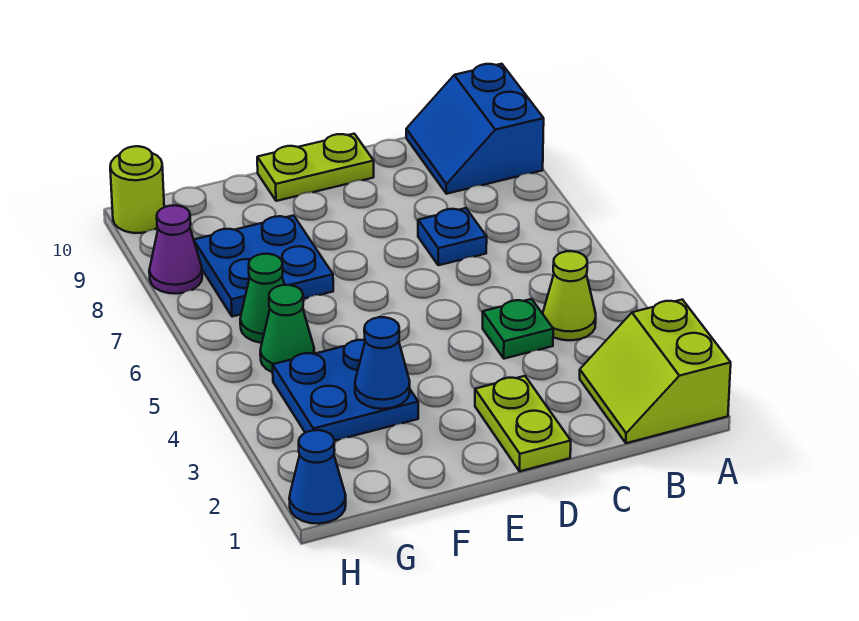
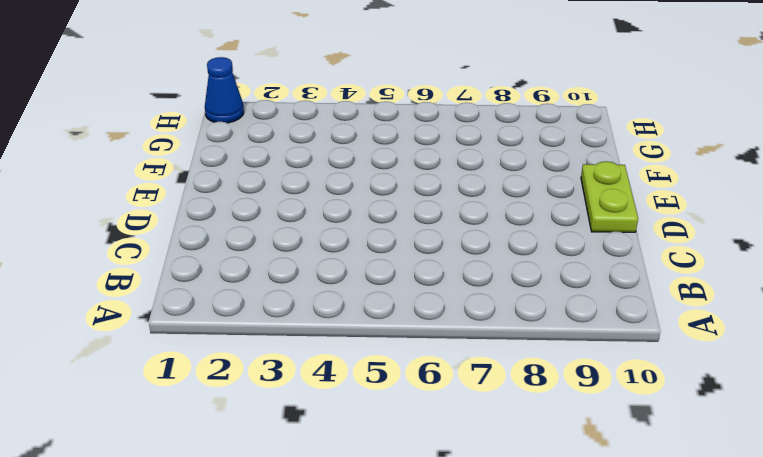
none -> lime 2x2 slope [580,300,731,443]
none -> blue 2x2 slope [406,64,544,194]
none -> lime 1x1 cone [543,251,596,340]

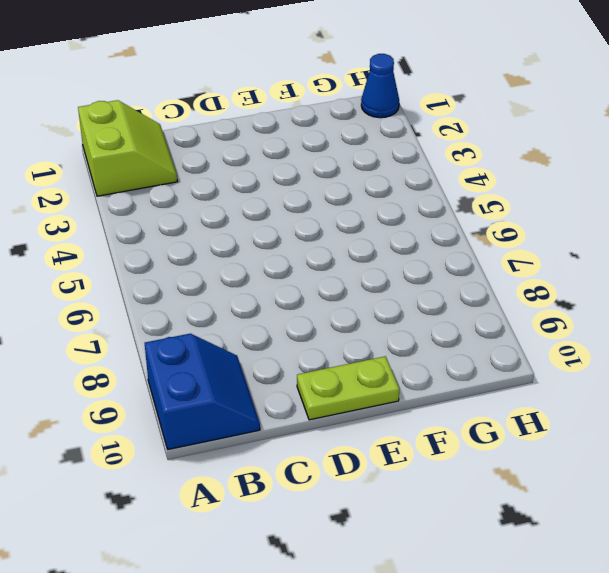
none -> lime 1x1 cone [543,251,596,340]
none -> green 1x1 plate [483,299,553,359]
none -> blue 1x1 plate [418,208,487,265]

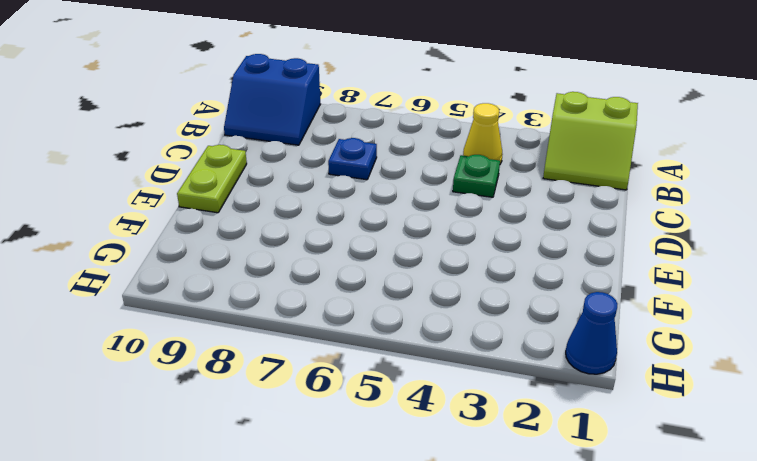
yellow 1x1 cone [463,103,503,164] -> lime 1x1 cone [543,251,596,340]
none -> lime 1x2 plate [475,376,571,471]
none -> blue 2x2 plate [273,340,418,441]
none -> blue 2x2 plate [194,216,333,317]

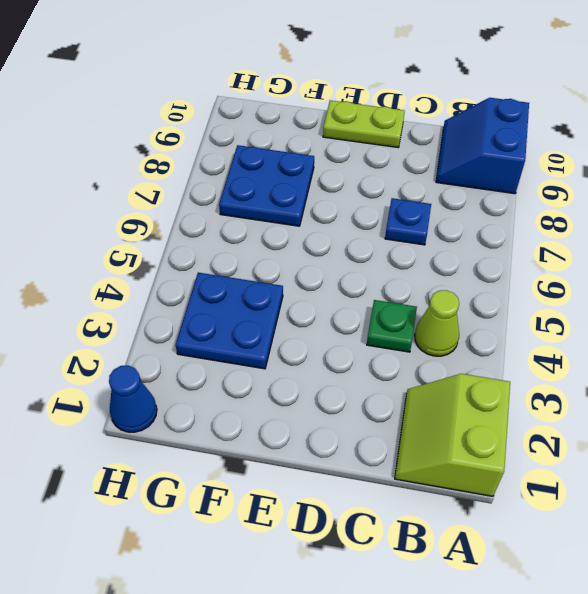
none -> lime 1x2 plate [475,376,571,471]
none -> green 1x1 cone [260,285,314,372]
none -> green 1x1 cone [240,254,284,343]

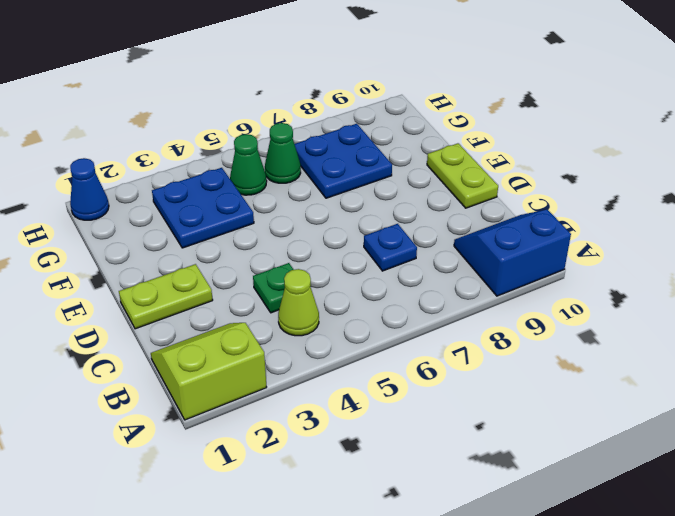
none -> purple 1x1 cone [149,205,202,294]
none -> lime 1x1 round brick [110,146,164,233]
none -> blue 1x1 cone [355,317,410,409]

